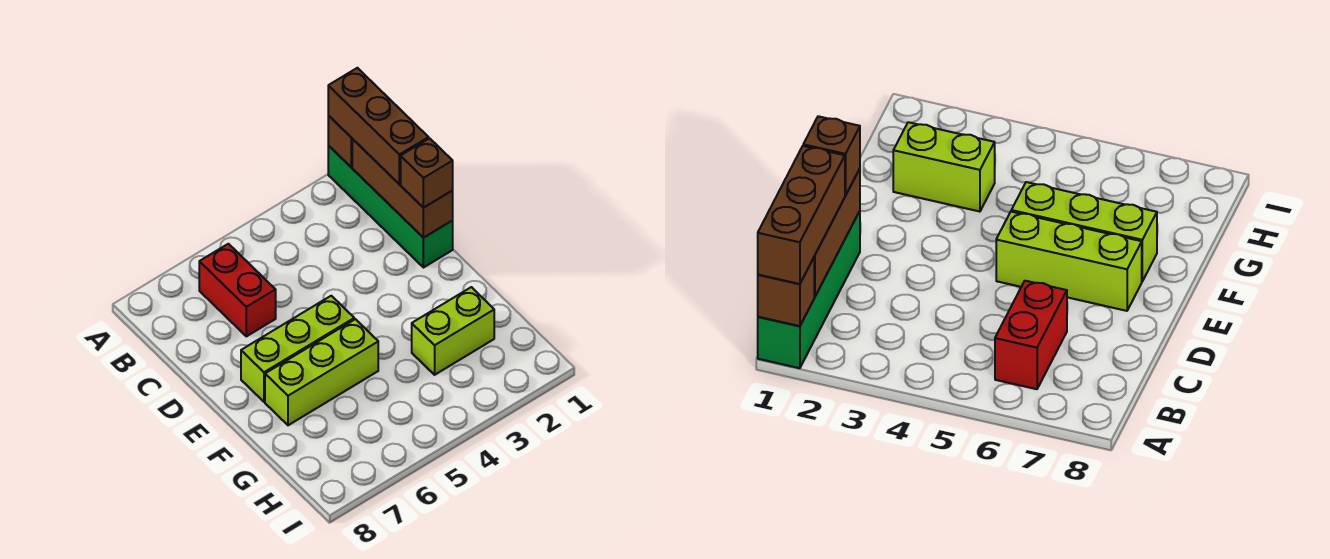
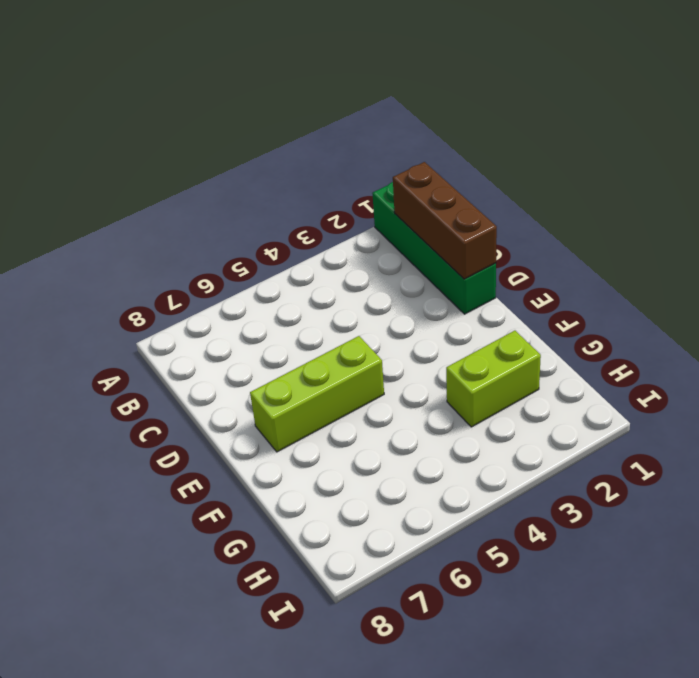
none -> red 1x2 brick [199,244,276,336]
none -> lime 1x3 brick [265,319,378,425]

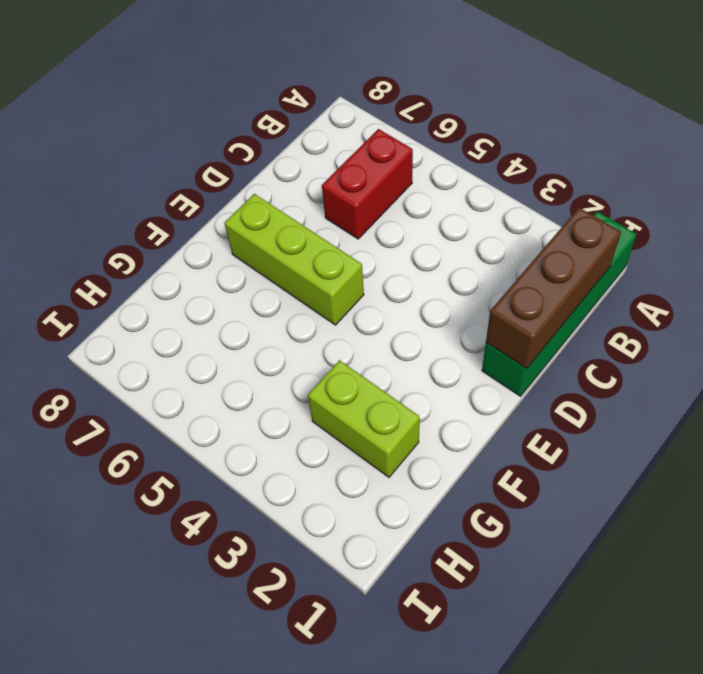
none -> lime 1x3 brick [265,319,378,425]
none -> brown 1x1 brick [328,116,352,167]

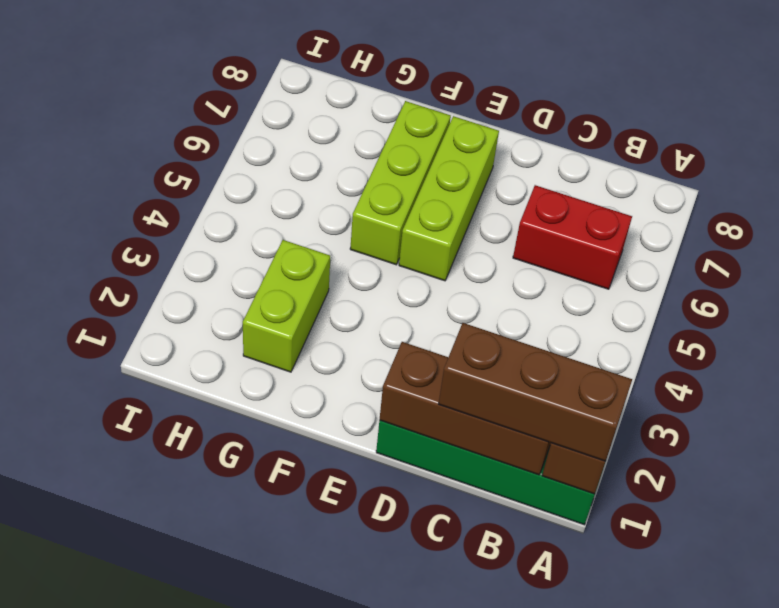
none -> brown 1x1 brick [401,138,453,208]

